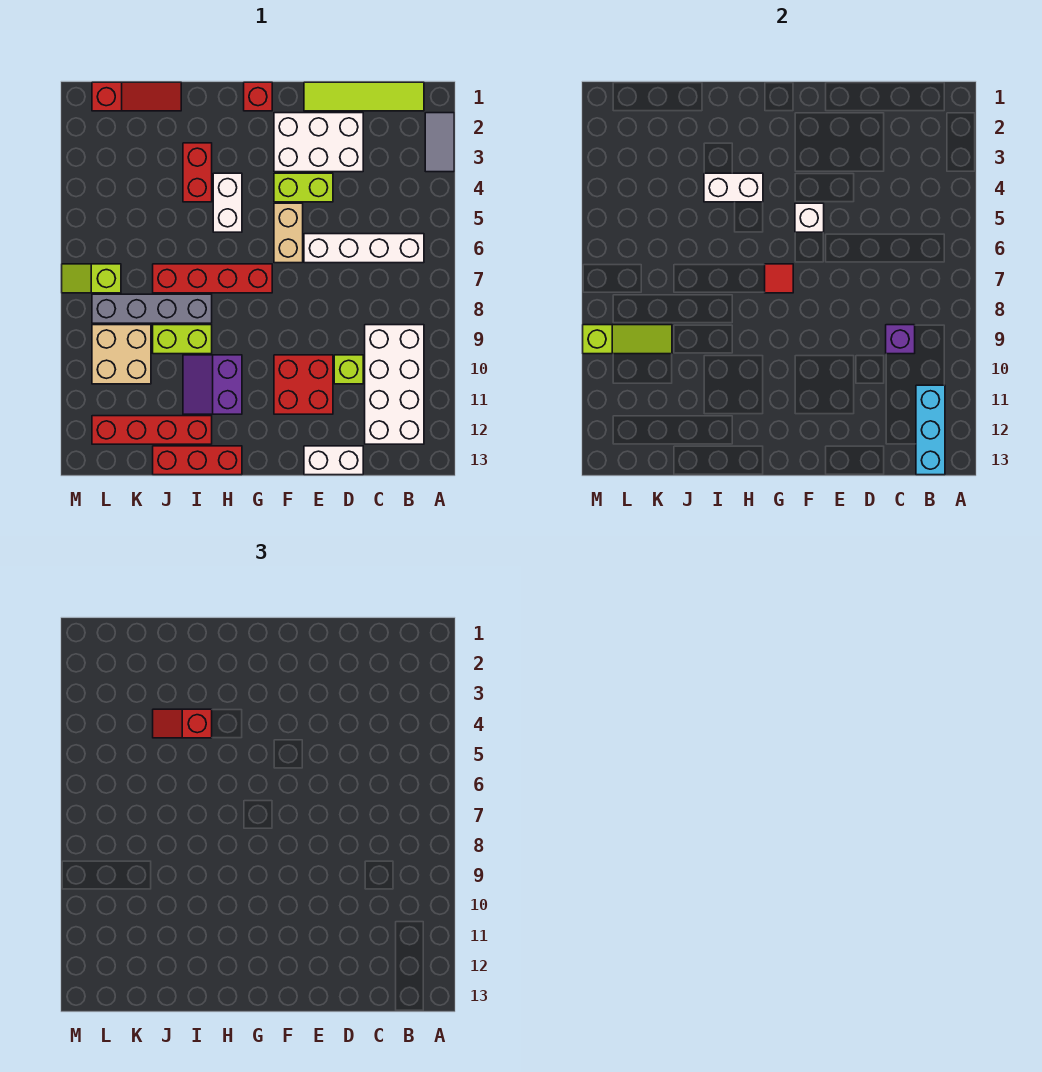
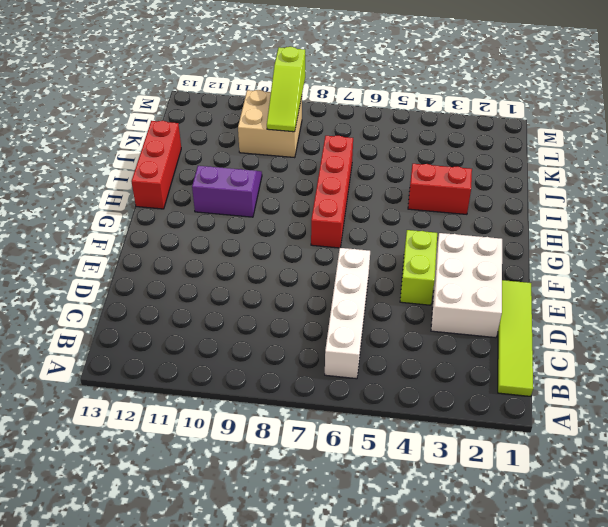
none -> grey 1x2 tile [425,113,454,172]
none -> white 2x4 brick [365,325,424,444]
none -> lime 1x1 brick [334,355,363,384]

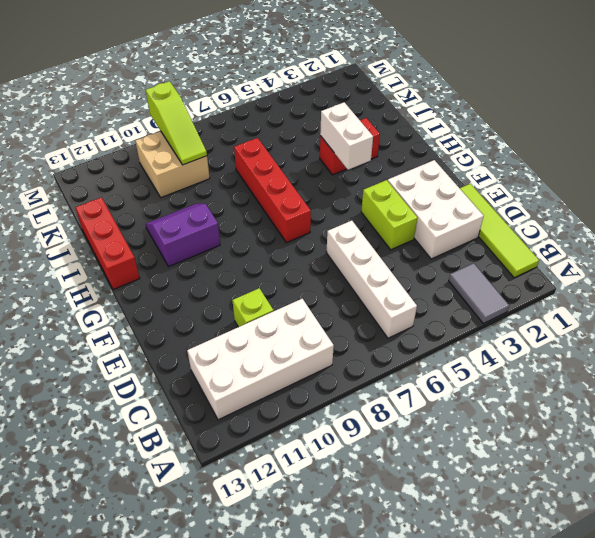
grey 1x2 tile [449,263,509,323] -> grey 1x2 tile turned to [425,113,454,172]
none -> white 1x2 brick [304,446,363,475]
none -> red 2x2 brick [274,355,333,414]
none -> tan 1x2 brick [274,203,303,263]

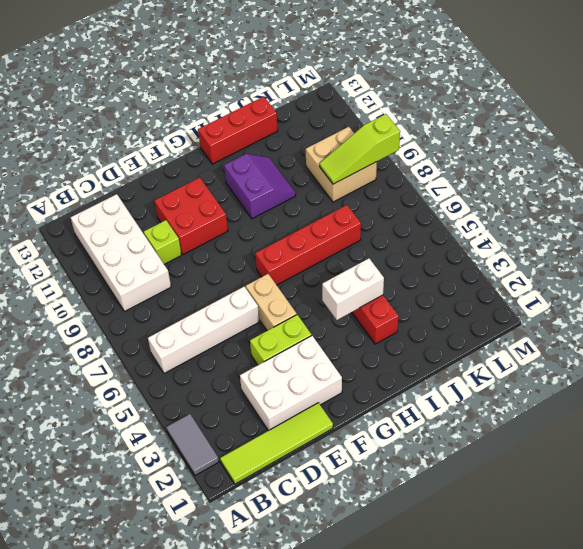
none -> white 1x2 brick [304,446,363,475]
none -> red 1x1 brick [244,82,272,111]
none -> white 1x2 brick [213,173,242,232]

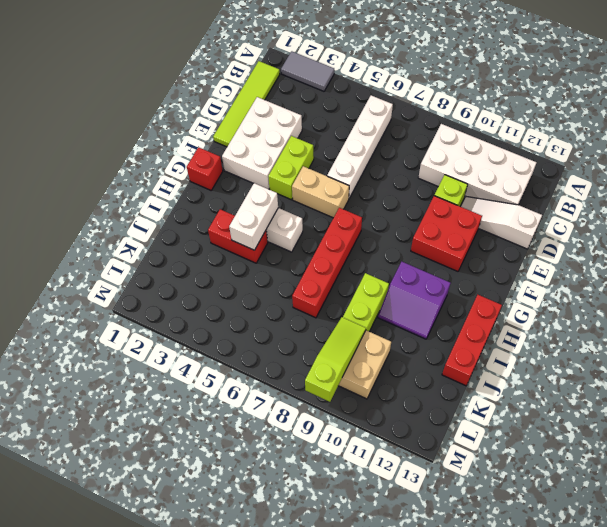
white 1x3 slope [461,197,542,249] -> white 1x2 brick [304,446,363,475]
none -> grey 1x4 brick [92,294,212,323]
none -> red 1x4 brick [92,416,212,444]
none -> red 1x3 slope [92,82,181,111]

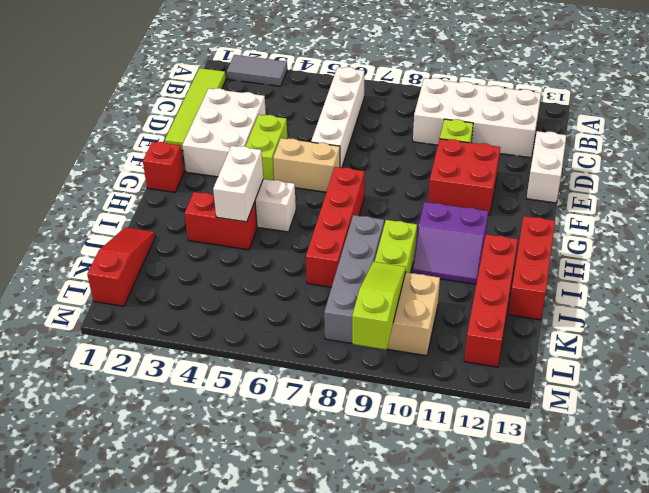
none -> lime 1x2 slope [62,264,121,293]
none -> cyan 1x3 brick [916,385,945,475]
none -> purple 1x1 brick [886,325,915,354]

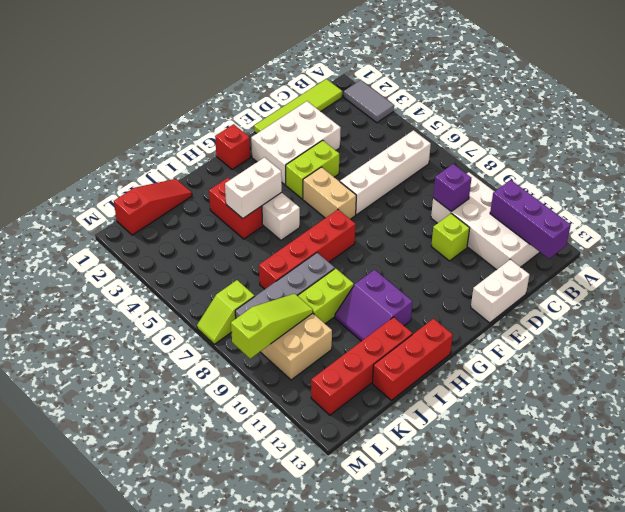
purple 1x3 brick [490,180,571,259] -> cyan 1x3 brick [916,385,945,475]
none -> red 2x2 brick [274,355,333,414]
none -> white 1x1 brick [795,203,824,232]
none -> red 1x1 tile [765,264,793,293]

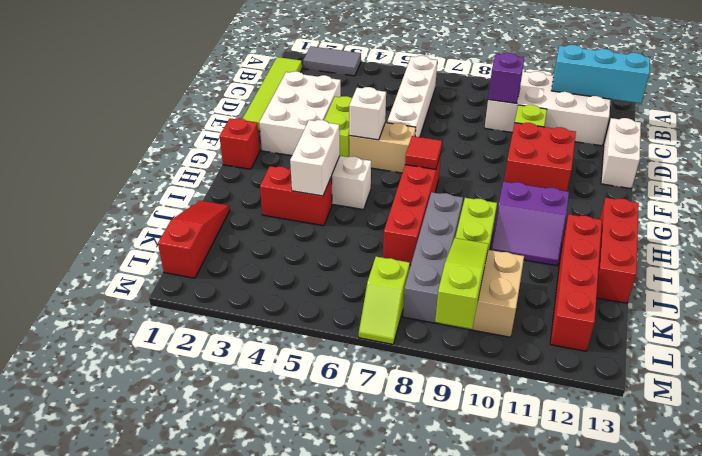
none -> red 1x2 slope [153,709,212,738]

